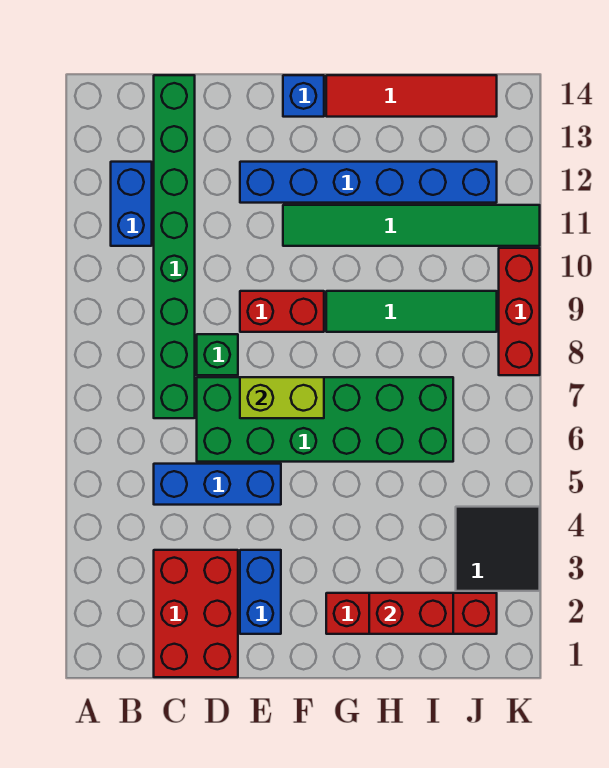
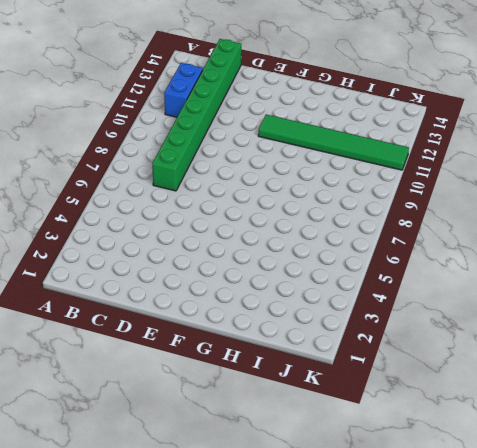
none -> red 2x3 brick [154,550,238,677]
none -> blue 1x3 brick [154,464,281,505]
none -> green 2x6 brick [197,377,453,462]

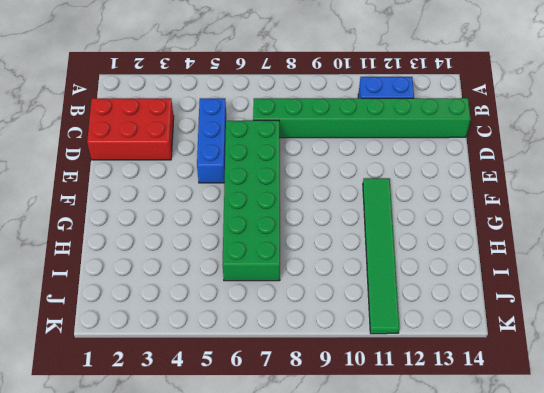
none -> green 1x1 brick [197,334,238,375]
none -> blue 1x2 brick [240,550,281,634]
none -> red 1x2 brick [240,291,324,332]

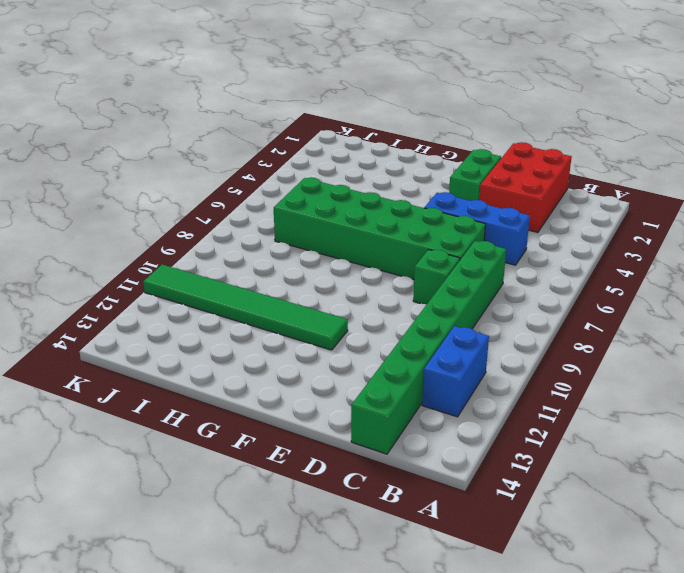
green 1x2 brick [449,149,501,201] -> blue 1x2 brick [240,550,281,634]
none -> red 1x2 brick [240,291,324,332]
none -> blue 1x6 brick [240,162,497,203]
none -> blue 1x1 brick [283,75,324,117]

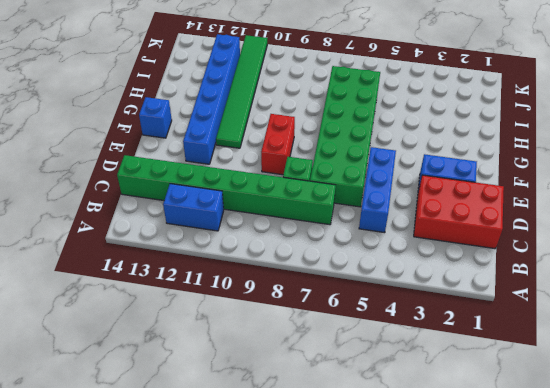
none -> red 1x4 brick [326,593,497,634]
none -> green 1x4 tile [326,291,497,332]
none -> red 1x4 tile [326,75,497,117]

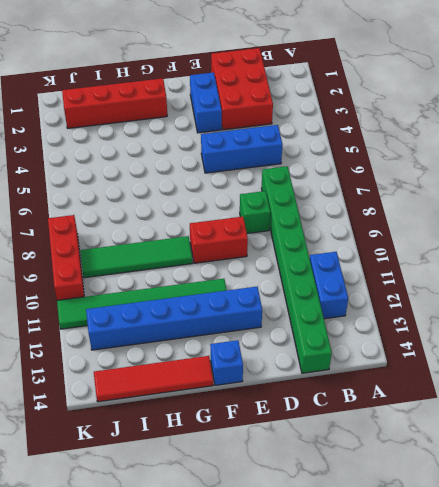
none -> green 2x6 brick [197,377,453,462]
none -> black 2x2 tile [456,507,540,591]
none -> lime 1x2 brick [240,377,324,418]

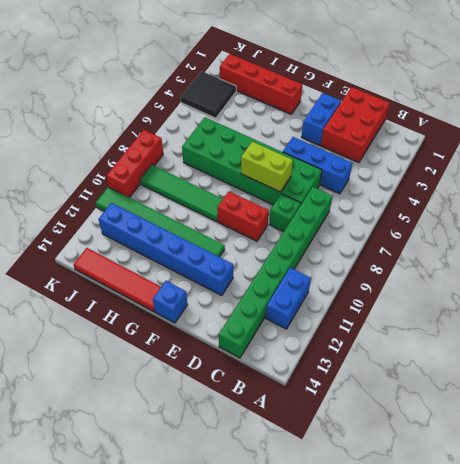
none -> red 1x2 brick [369,593,453,634]

